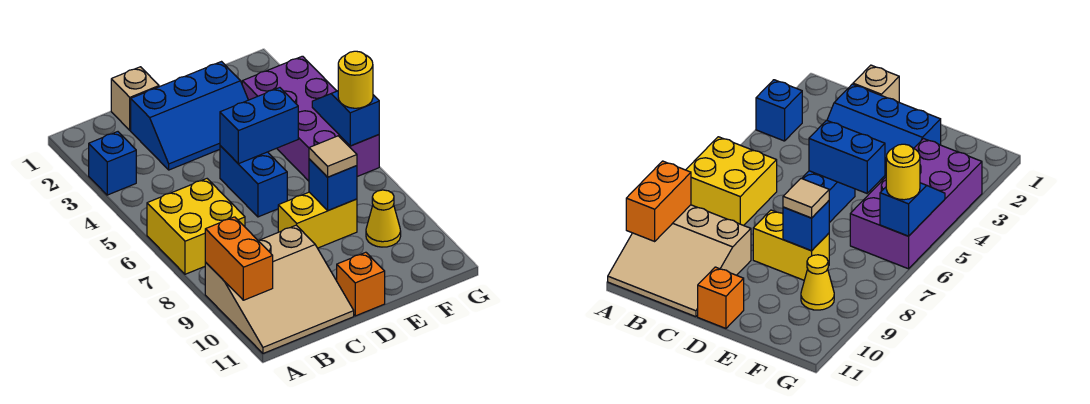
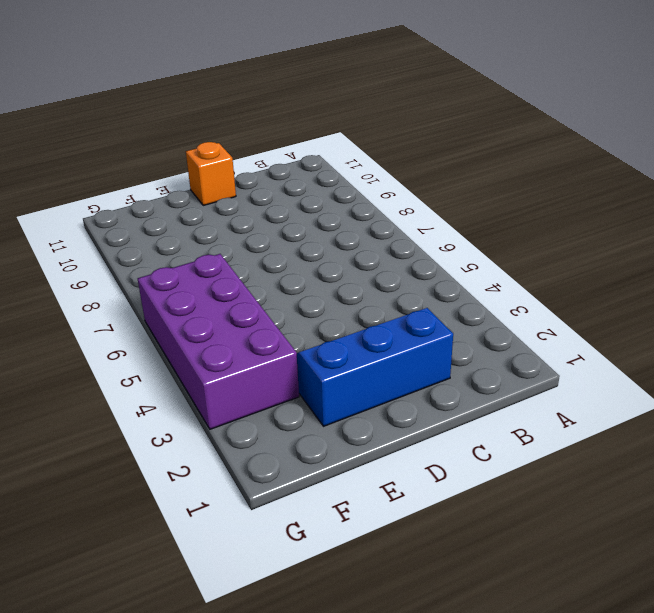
none -> blue 1x1 brick [89,132,136,195]
none -> yellow 2x2 brick [147,179,245,274]
none -> tan 3x3 slope [205,225,354,353]

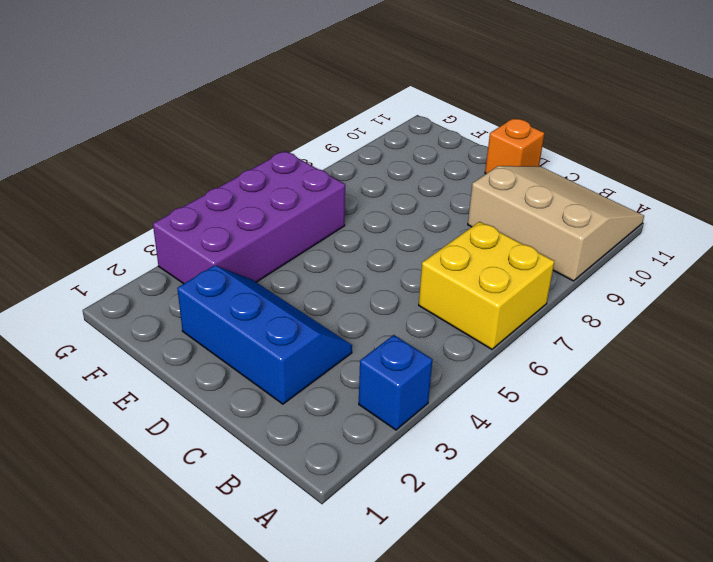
none -> tan 1x1 brick [111,67,159,130]
none -> blue 1x2 brick [220,146,287,217]
none -> yellow 1x2 brick [278,192,357,248]

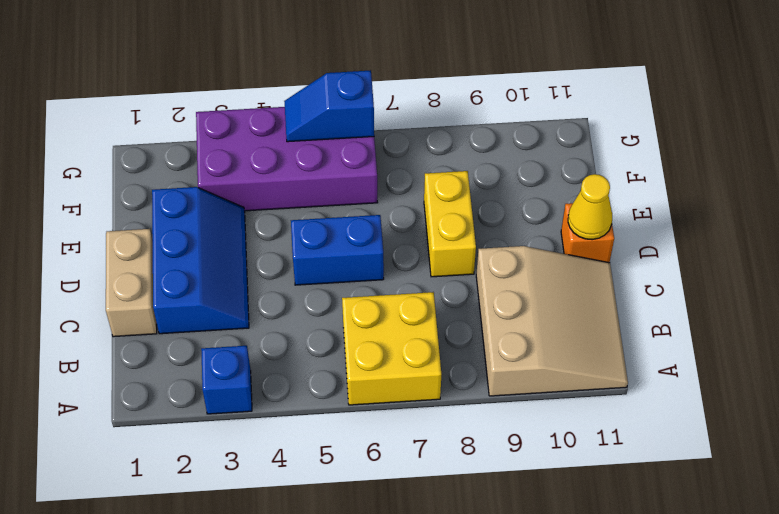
tan 1x2 brick [106,229,157,337] -> tan 1x1 brick [111,67,159,130]
yellow 1x1 cone [568,174,612,240] -> yellow 1x1 cone moved to [366,190,401,247]
none -> orange 1x2 brick [205,217,273,300]
none -> blue 1x2 brick [220,88,298,164]
none -> blue 1x1 brick [309,159,357,210]

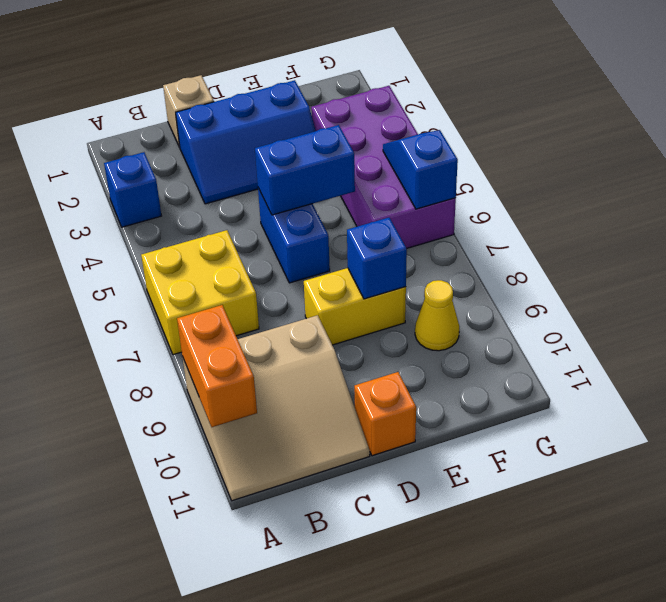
none -> tan 1x1 tile [309,136,357,177]
none -> yellow 1x1 round brick [338,51,373,108]

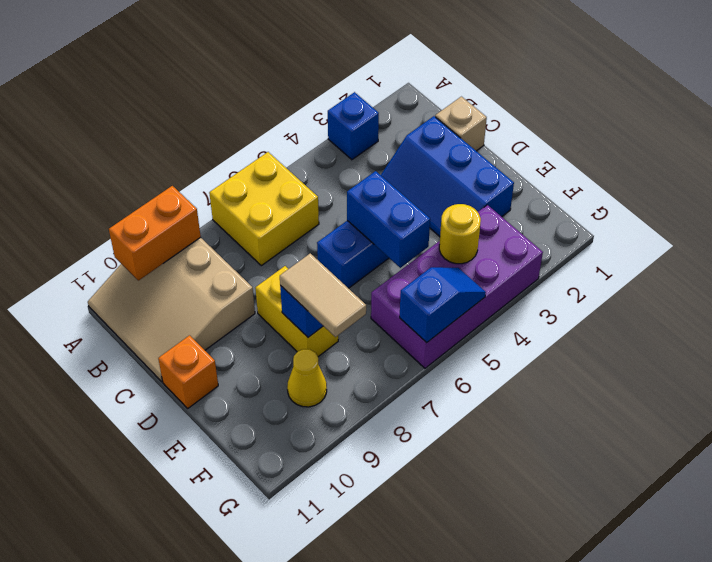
tan 1x2 tile [280,253,366,337] -> tan 1x1 tile [309,136,357,177]
yellow 1x1 round brick [439,204,481,264] -> yellow 1x1 round brick moved to [338,51,373,108]

